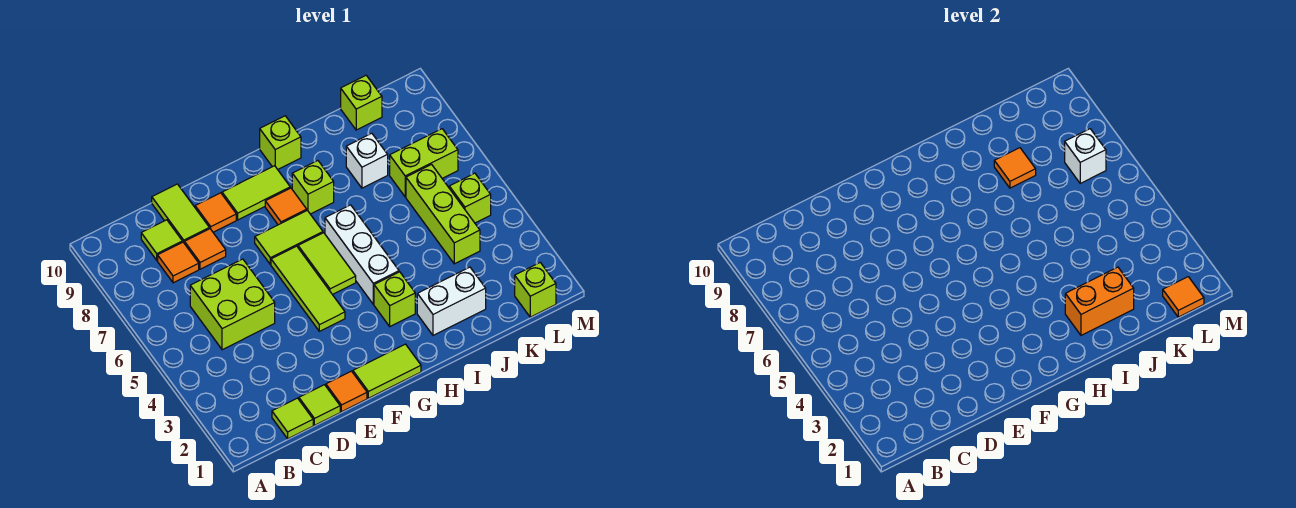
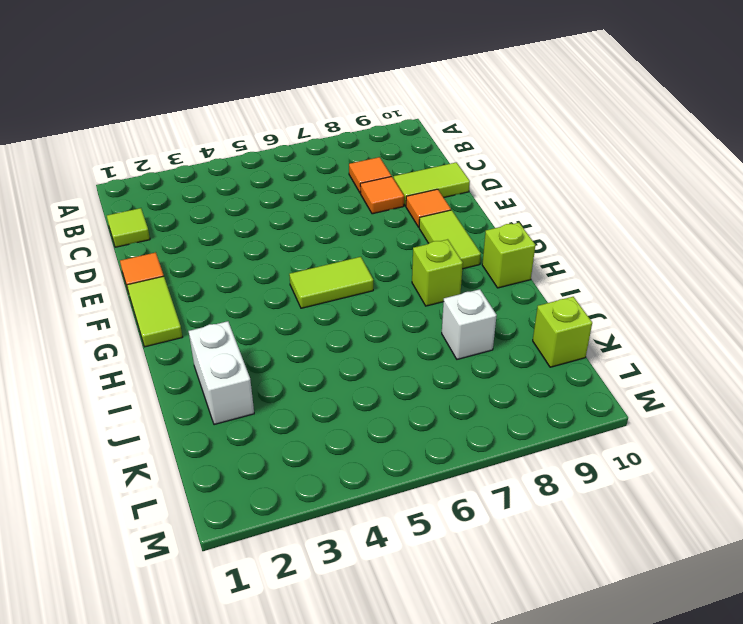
none -> lime 2x2 brick [190,259,275,350]
none -> lime 1x1 tile [141,220,182,260]
none -> lime 1x1 tile [299,385,340,425]
none -> lime 1x3 tile [271,246,345,331]

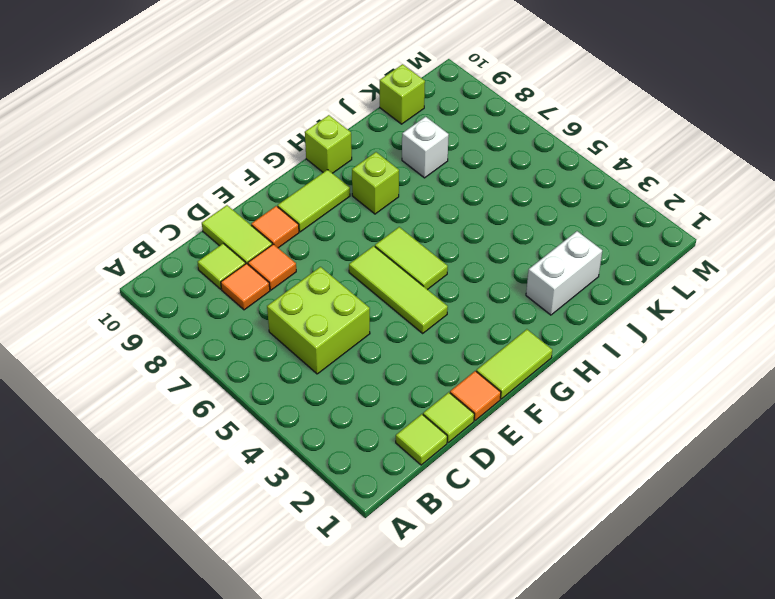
none -> lime 1x2 tile [255,210,323,265]
none -> orange 1x1 tile [265,188,307,225]
none -> lime 1x1 brick [374,272,415,326]
none -> white 1x3 brick [325,205,399,304]

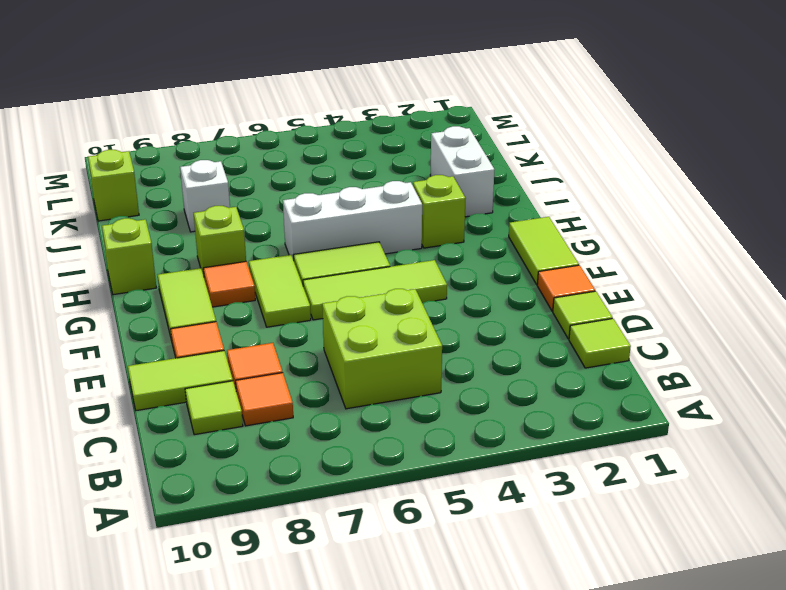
none -> lime 1x3 brick [406,165,480,264]
none -> lime 1x2 brick [390,129,458,197]
none -> lime 1x1 brick [515,263,556,317]
none -> lime 1x1 brick [449,173,491,223]

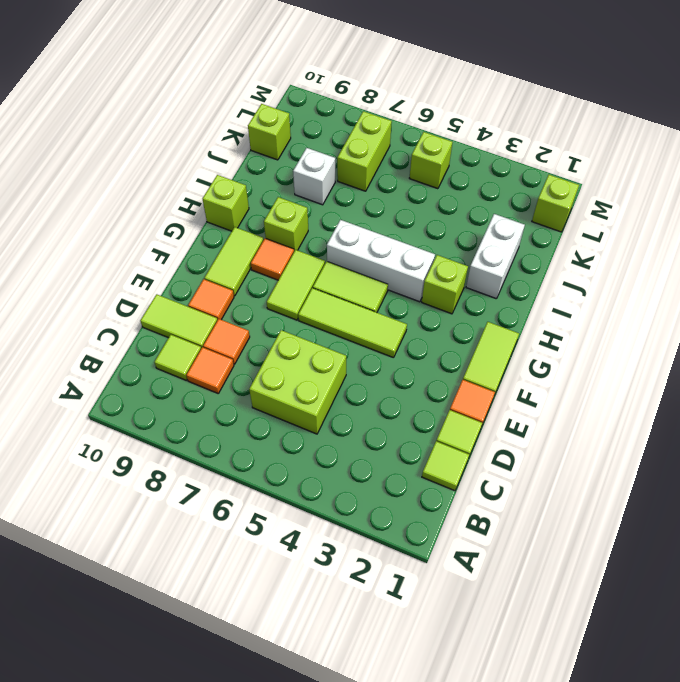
none -> lime 1x3 brick [406,165,480,264]
none -> orange 1x2 brick [1065,267,1134,335]
none -> orange 1x1 tile [994,148,1036,188]
none -> orange 1x1 tile [1163,277,1204,317]

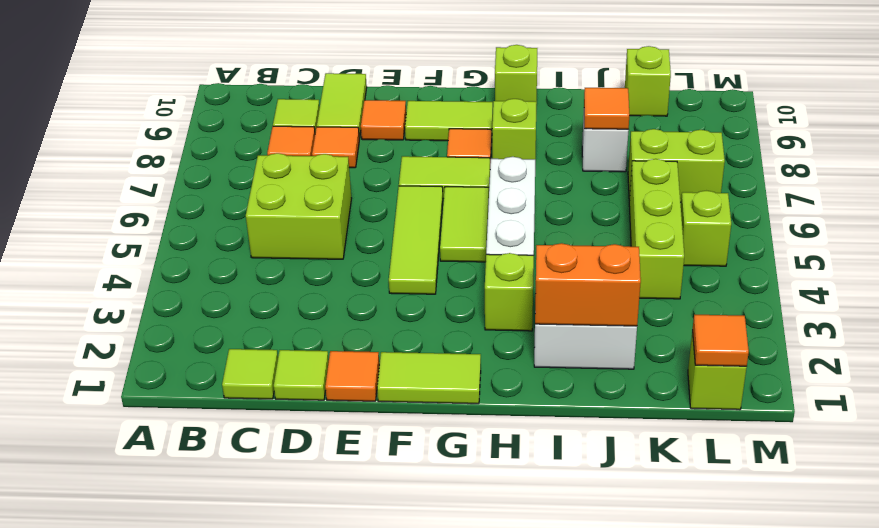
none -> white 1x1 brick [1065,129,1106,183]

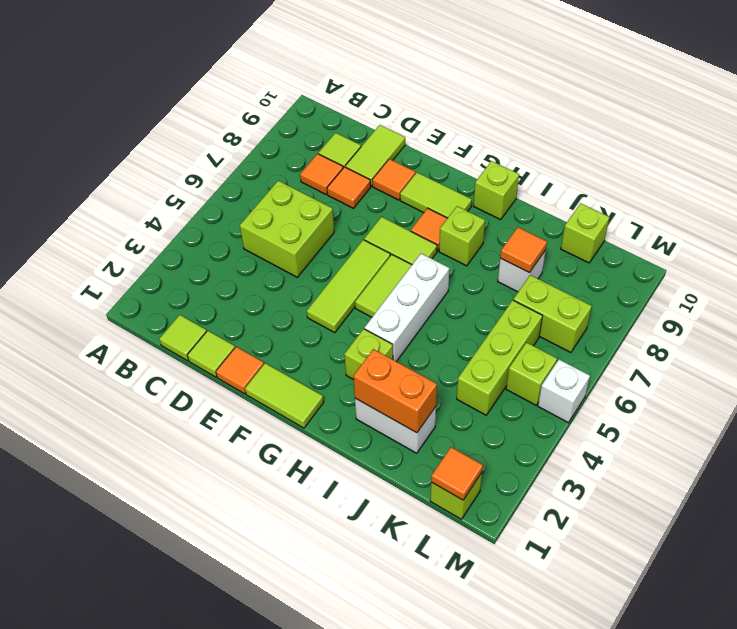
white 1x1 brick [538,359,590,423] -> white 1x1 brick moved to [1065,129,1106,183]

